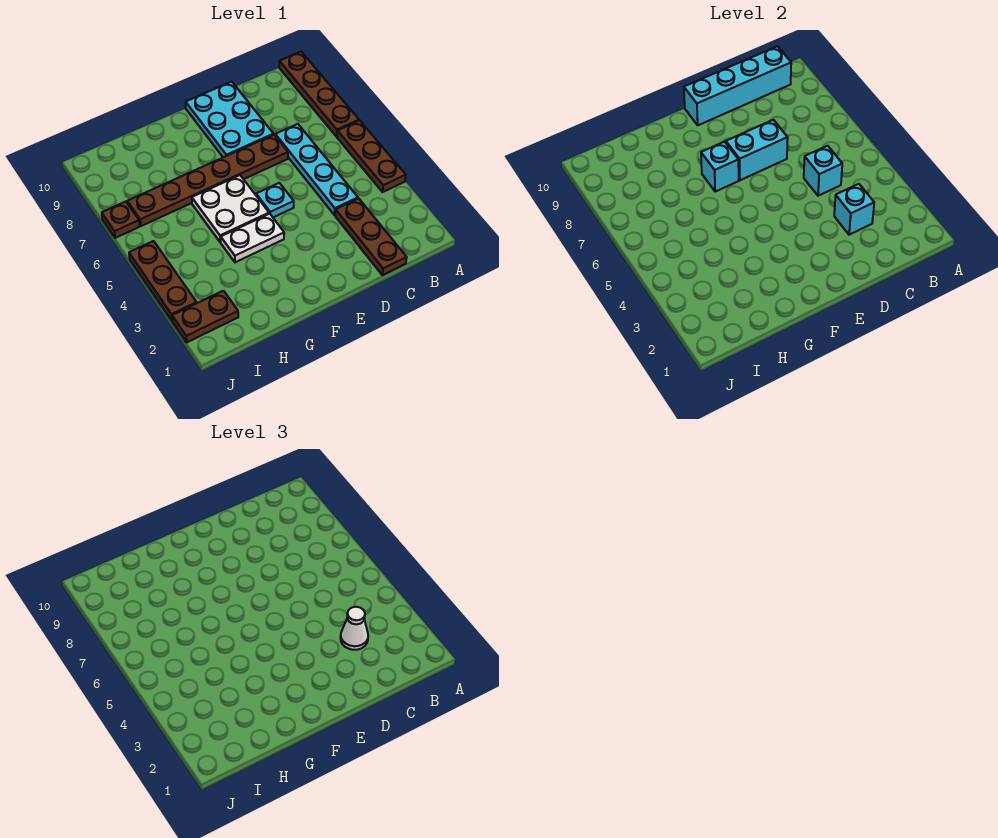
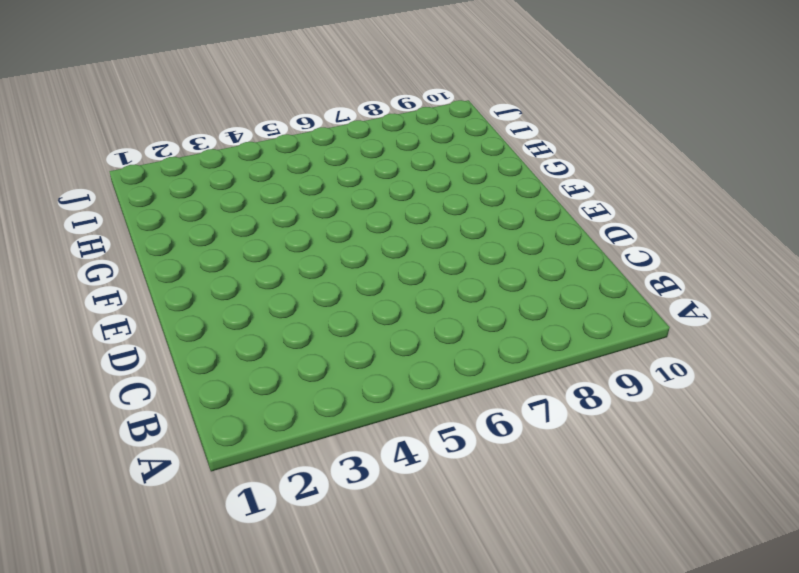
none -> brown 1x3 plate [337,121,406,192]
none -> brown 1x4 plate [279,52,359,137]
none -> brown 1x3 plate [335,198,407,275]

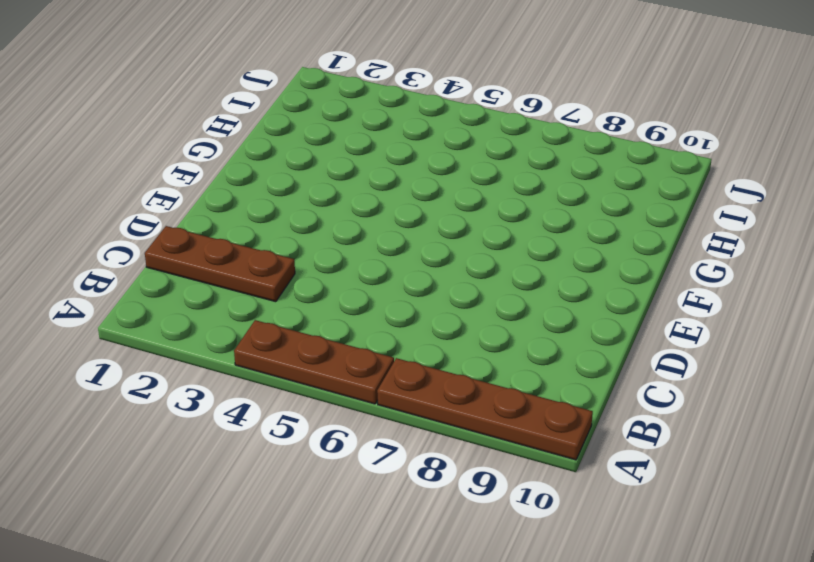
none -> cyan 1x4 plate [275,124,358,215]
none -> brown 1x6 plate [127,135,288,226]
none -> cyan 2x3 plate [186,82,274,157]

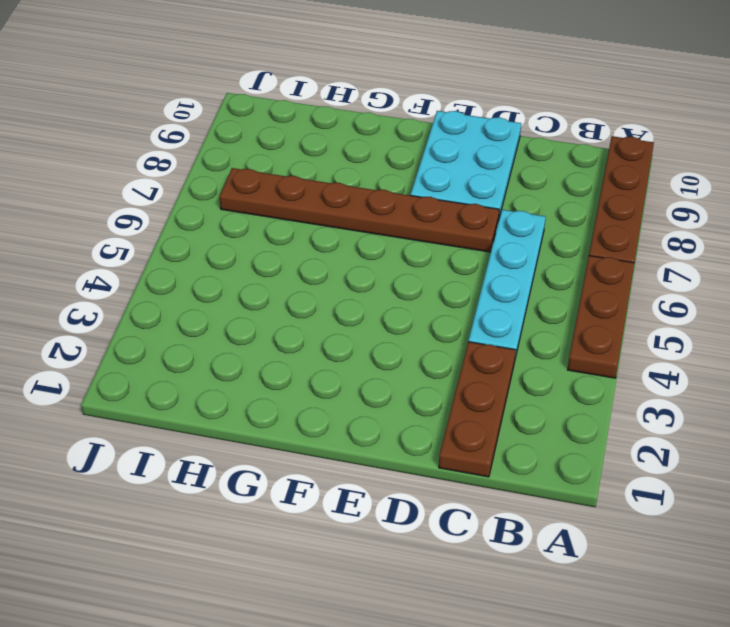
none -> cyan 1x1 plate [256,183,294,217]
none -> white 1x2 plate [221,214,284,262]
none -> white 2x2 plate [192,175,269,242]

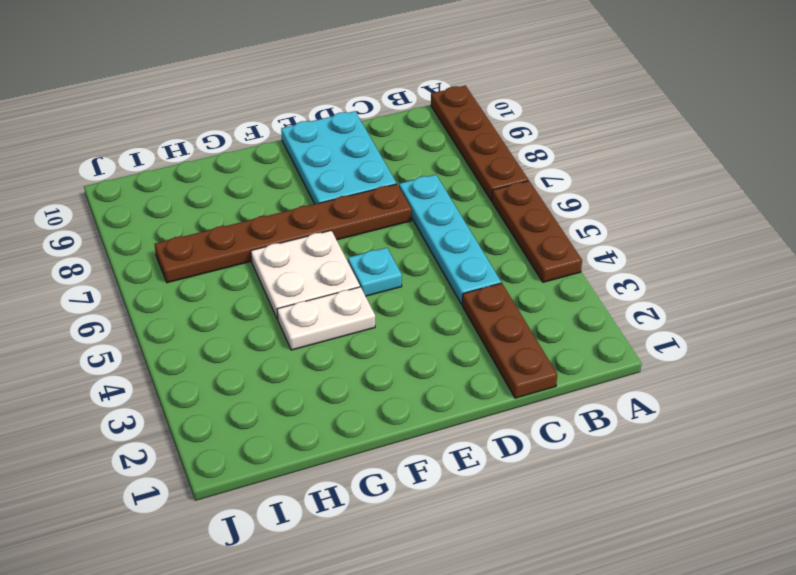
none -> brown 1x2 plate [172,291,238,342]
none -> brown 1x3 plate [129,241,197,320]
none -> brown 1x1 plate [102,202,140,238]

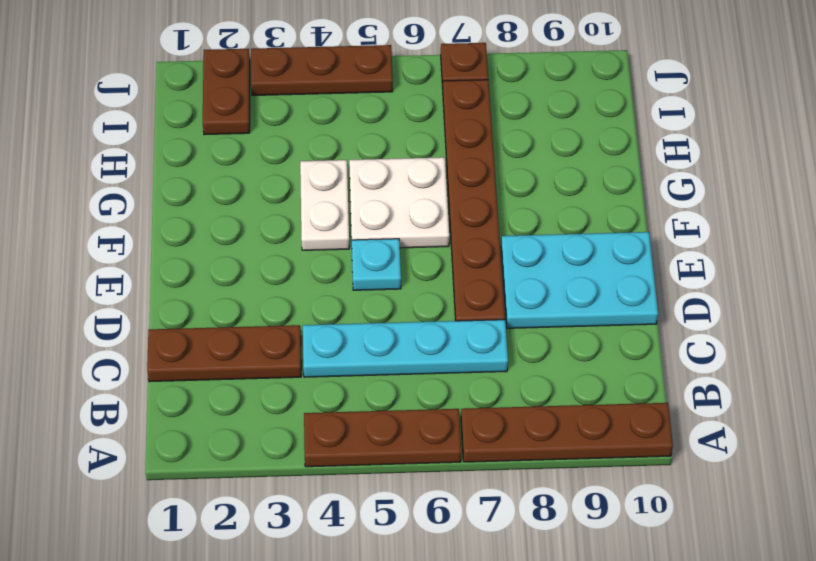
none -> cyan 1x4 brick [684,46,791,125]
none -> cyan 1x1 brick [834,184,874,235]
none -> cyan 1x1 brick [804,146,842,196]

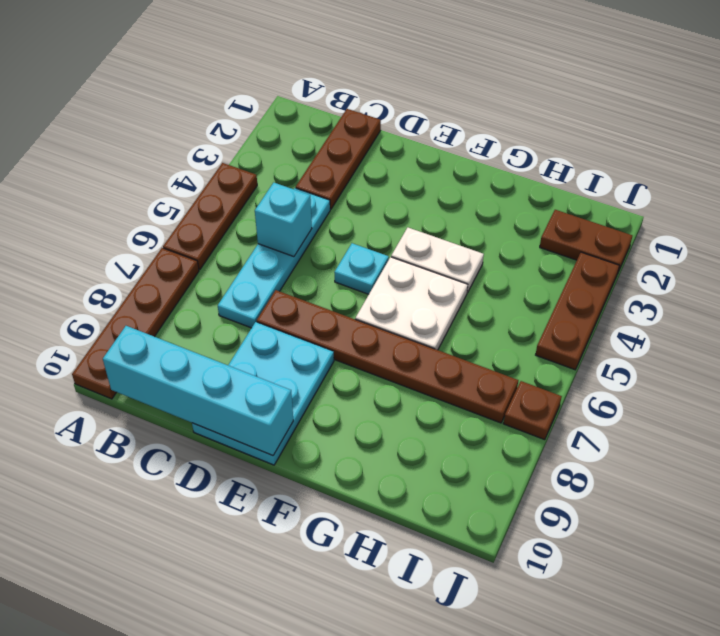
none -> cyan 1x1 brick [834,184,874,235]
none -> cyan 1x2 brick [726,120,788,180]
none -> cyan 1x1 brick [701,142,739,192]

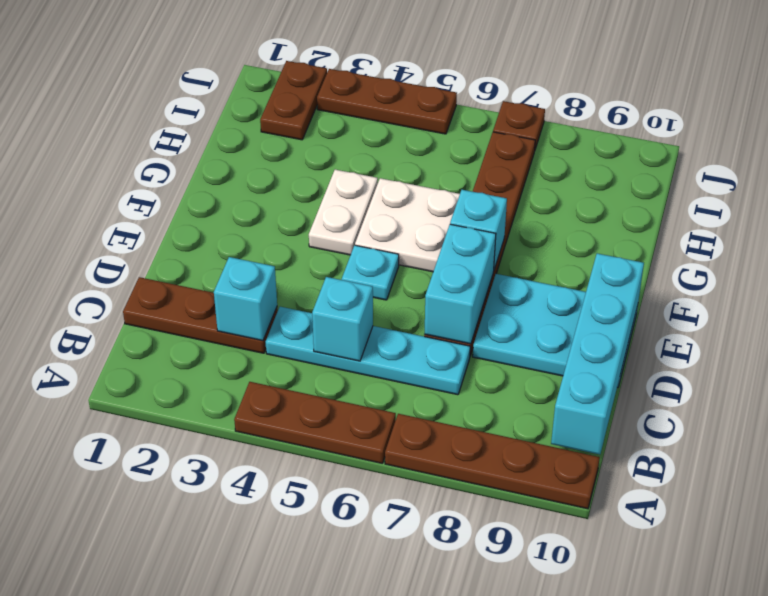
none -> white 1x1 cone [340,607,368,650]

